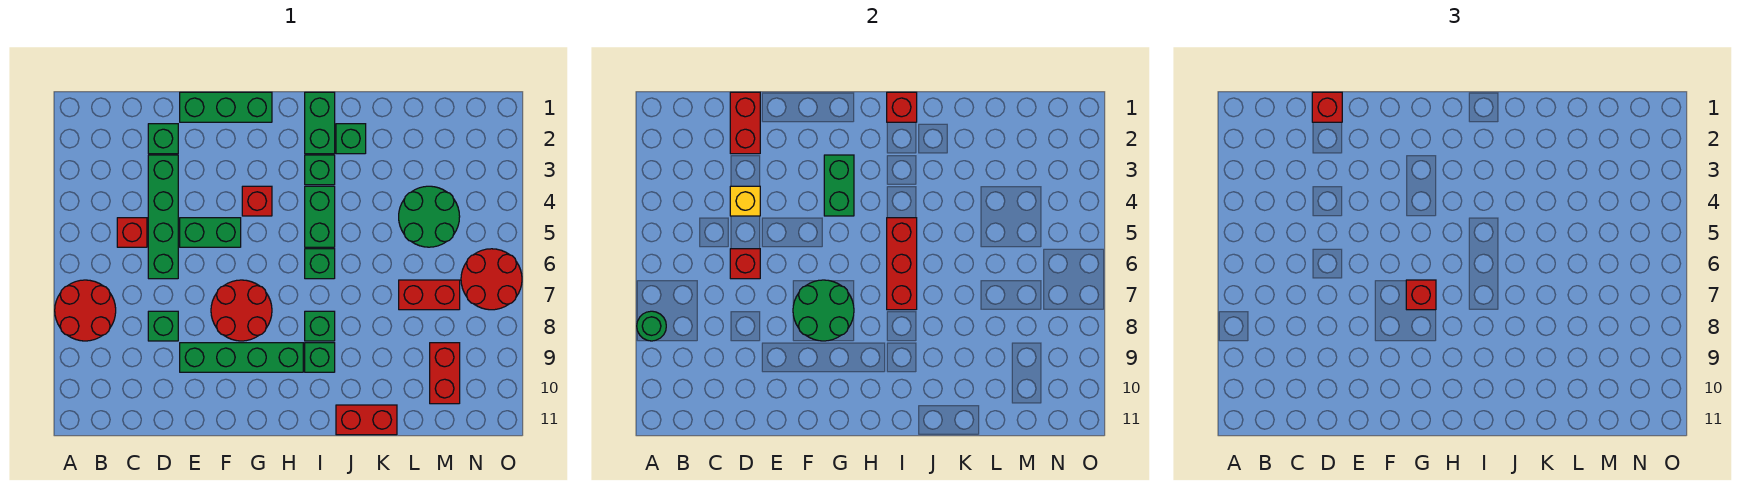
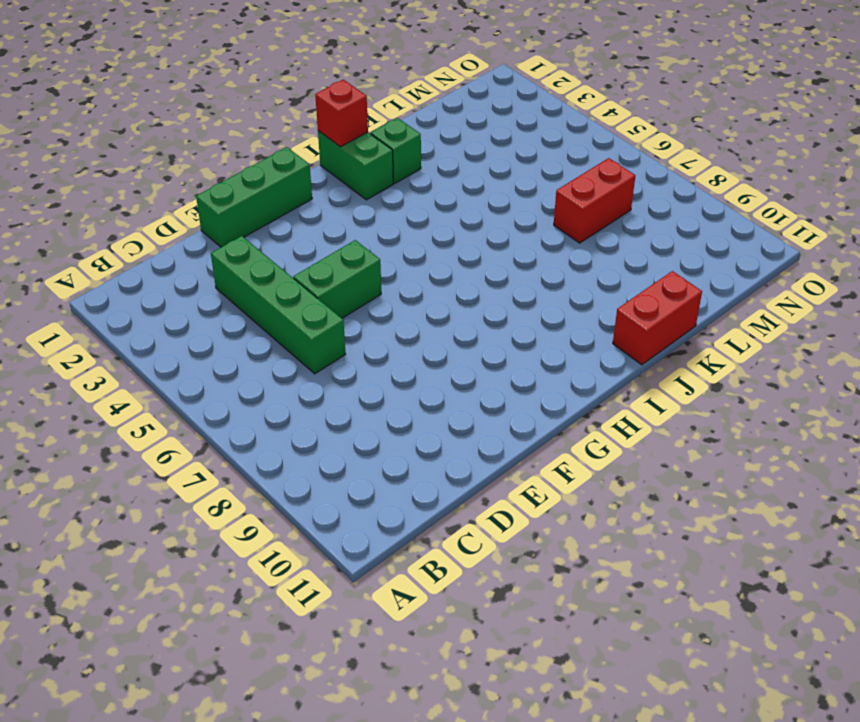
none -> red 2x2 round brick [55,280,116,341]
none -> red 1x1 brick [117,218,147,247]
none -> green 1x1 brick [148,124,178,154]
none -> green 1x1 brick [148,311,178,341]

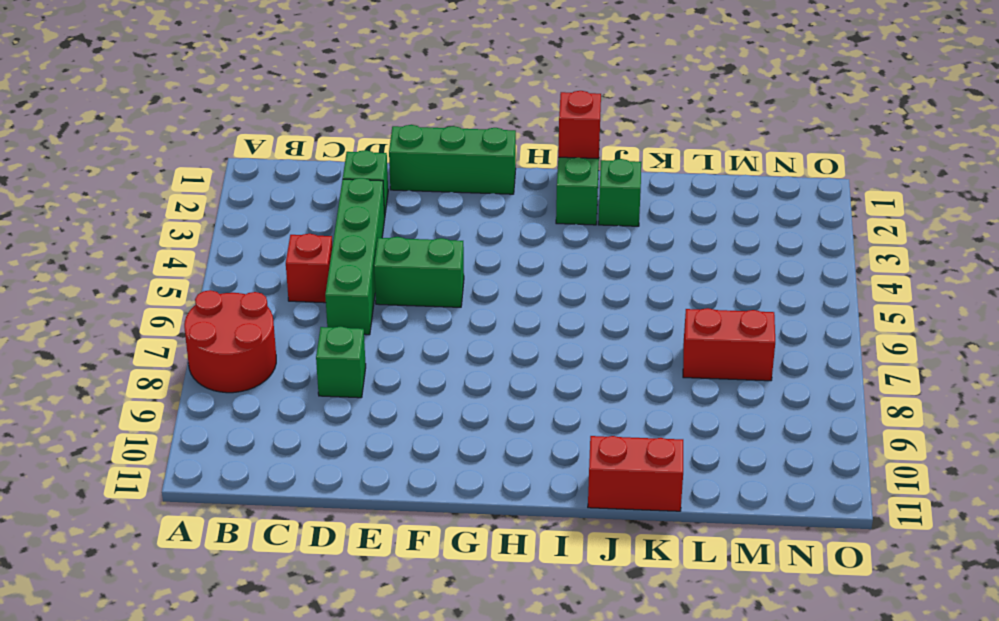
none -> green 1x4 brick [180,343,303,372]
none -> red 2x2 round brick [211,280,272,341]
none -> red 1x1 brick [242,186,272,216]
none -> green 1x1 brick [305,155,335,185]

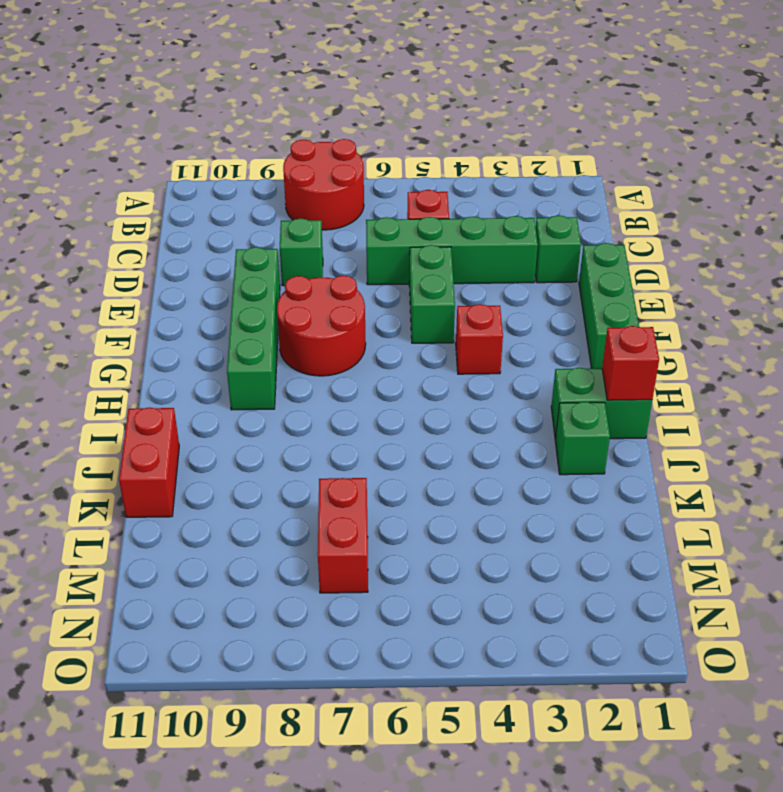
none -> green 1x1 brick [305,155,335,185]
none -> green 1x2 brick [305,186,335,247]
none -> green 1x1 brick [305,249,335,279]
none -> green 1x1 brick [305,311,335,341]

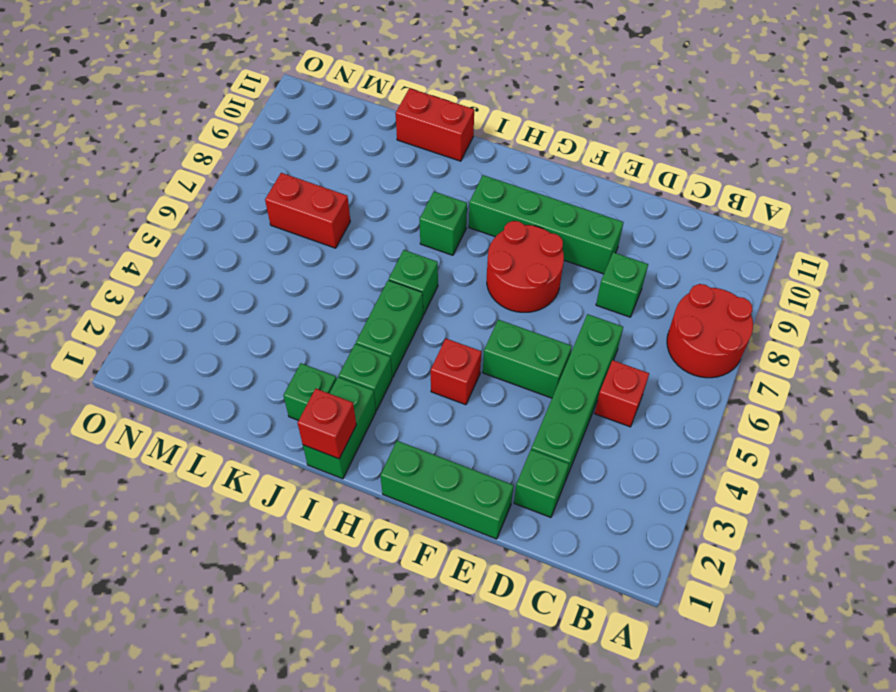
none -> green 1x1 brick [305,343,335,372]
none -> green 2x2 round brick [399,186,460,247]
none -> red 1x2 brick [430,343,460,404]
none -> red 2x2 round brick [461,249,522,310]

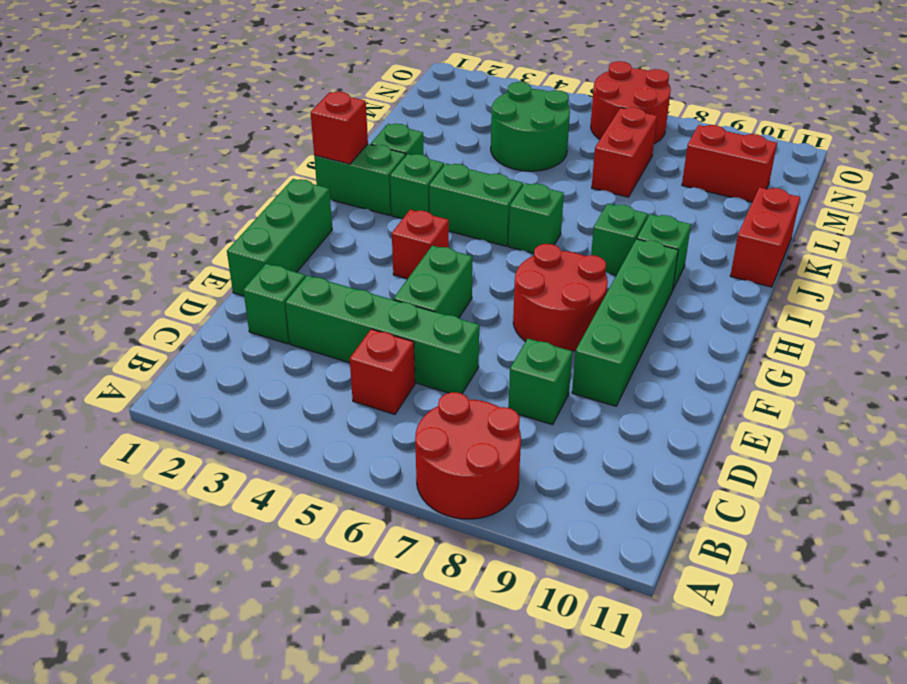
none -> green 1x1 round brick [637,311,666,341]
none -> red 1x2 brick [730,92,760,154]
none -> yellow 1x1 brick [730,186,760,216]
none -> red 1x1 brick [730,249,760,279]

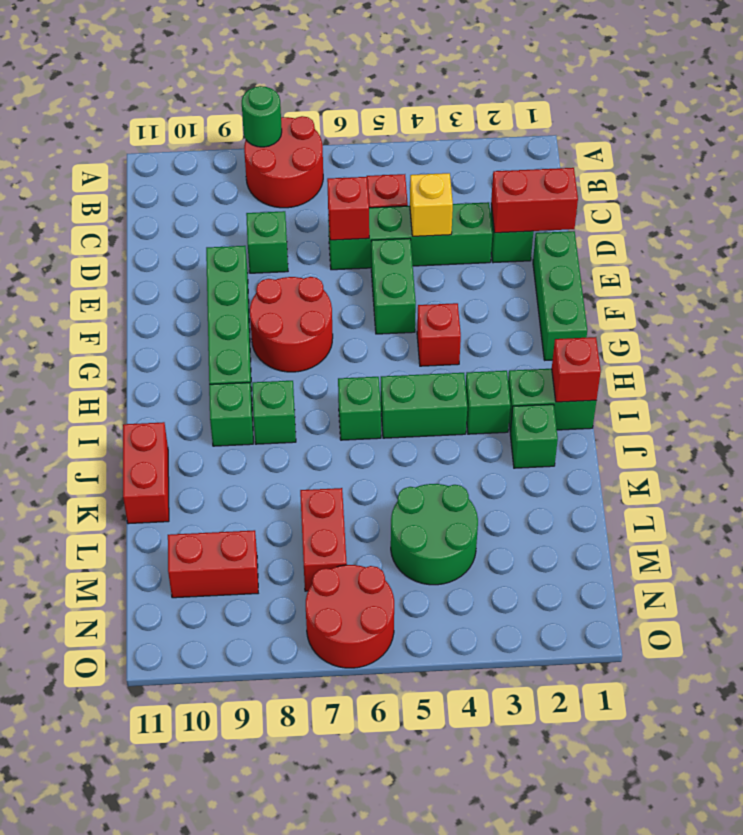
none -> green 2x2 round brick [793,280,854,341]
none -> green 1x2 brick [824,155,854,216]
none -> red 1x3 brick [887,218,917,310]
none -> red 1x1 brick [1312,92,1342,122]

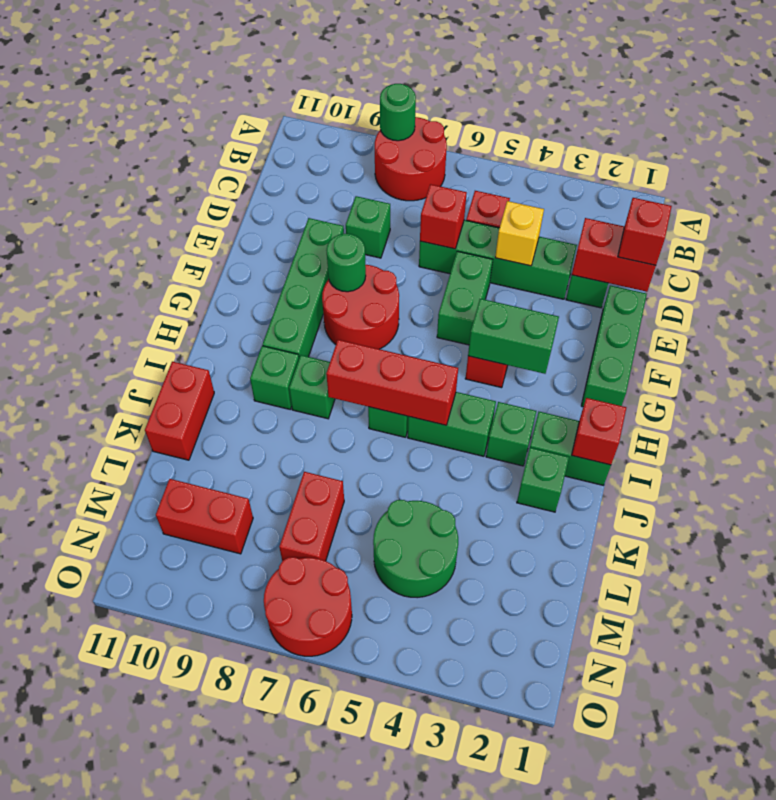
green 1x1 round brick [326,234,366,292] -> green 2x2 round brick [793,280,854,341]
none -> red 1x1 brick [1406,280,1436,310]

